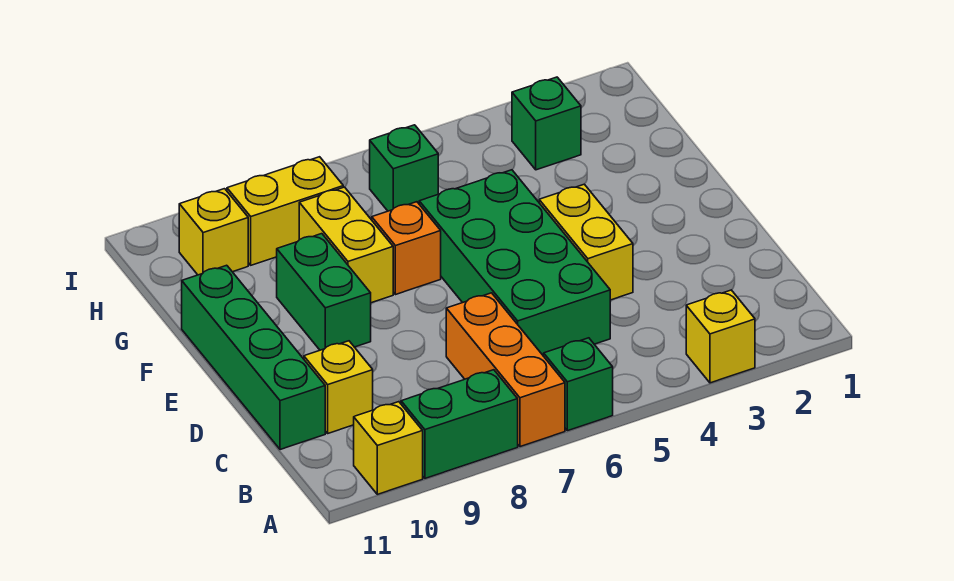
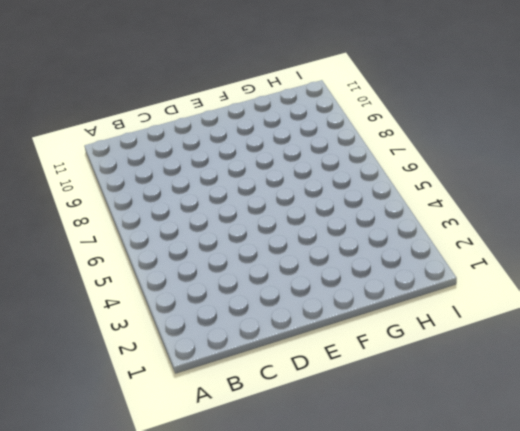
none -> yellow 1x1 brick [686,290,755,383]
none -> green 1x1 brick [544,338,613,431]
none -> orange 1x3 brick [446,293,565,447]

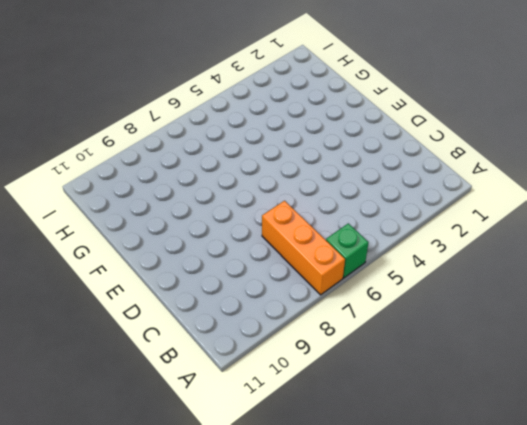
none -> yellow 1x1 brick [686,290,755,383]
none -> green 1x2 brick [401,370,518,478]
none -> yellow 1x1 brick [354,402,423,494]

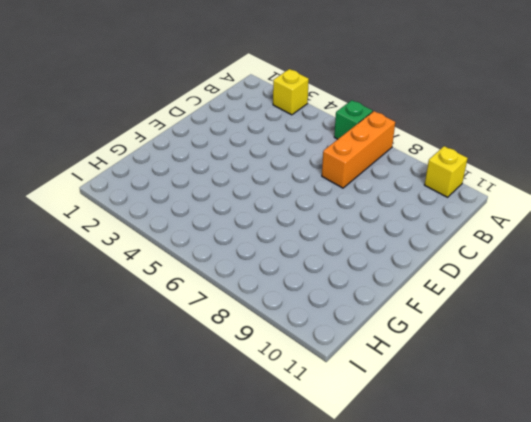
none -> green 1x2 brick [401,370,518,478]
none -> green 2x4 brick [419,170,610,356]
none -> yellow 1x1 brick [304,341,373,433]

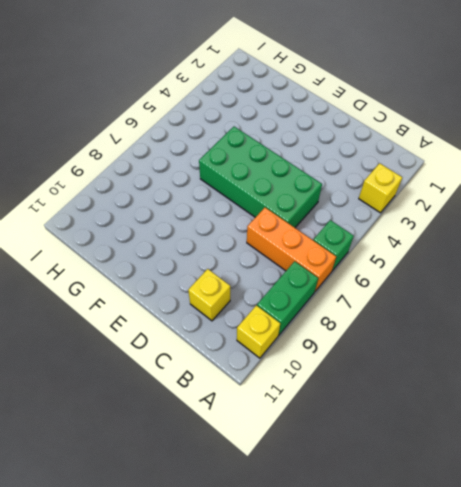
none -> green 1x4 brick [182,265,325,450]
none -> yellow 1x2 brick [539,184,633,300]
none -> green 1x2 brick [277,234,371,350]

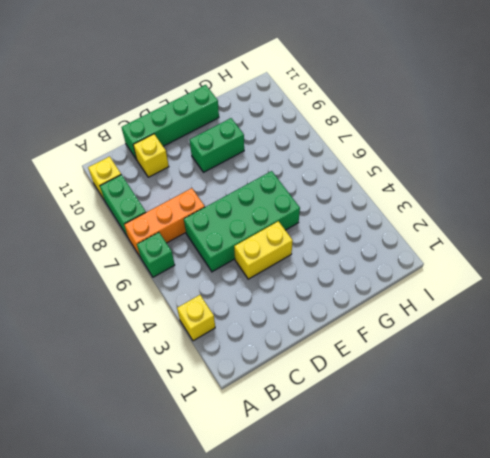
none -> orange 1x1 brick [372,202,441,295]
none -> yellow 1x2 brick [299,187,393,303]
none -> green 1x1 brick [512,77,581,170]

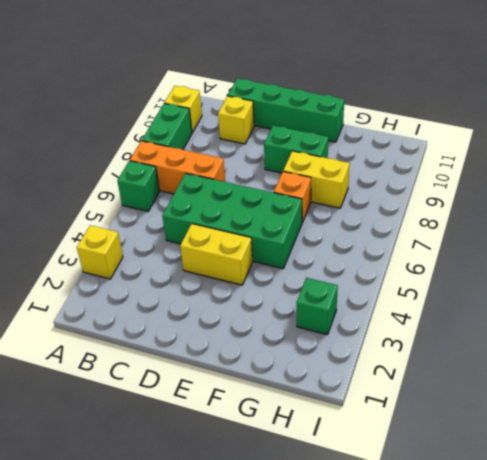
none -> green 1x1 brick [370,125,438,211]
none -> yellow 1x2 brick [227,157,343,265]
none -> yellow 1x1 brick [179,189,248,275]

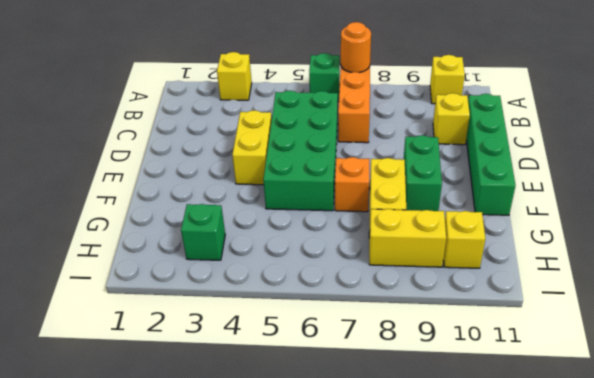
orange 1x1 round brick [341,22,371,73] -> none
none -> green 1x2 brick [401,370,518,478]
none -> green 1x1 brick [370,125,438,211]

